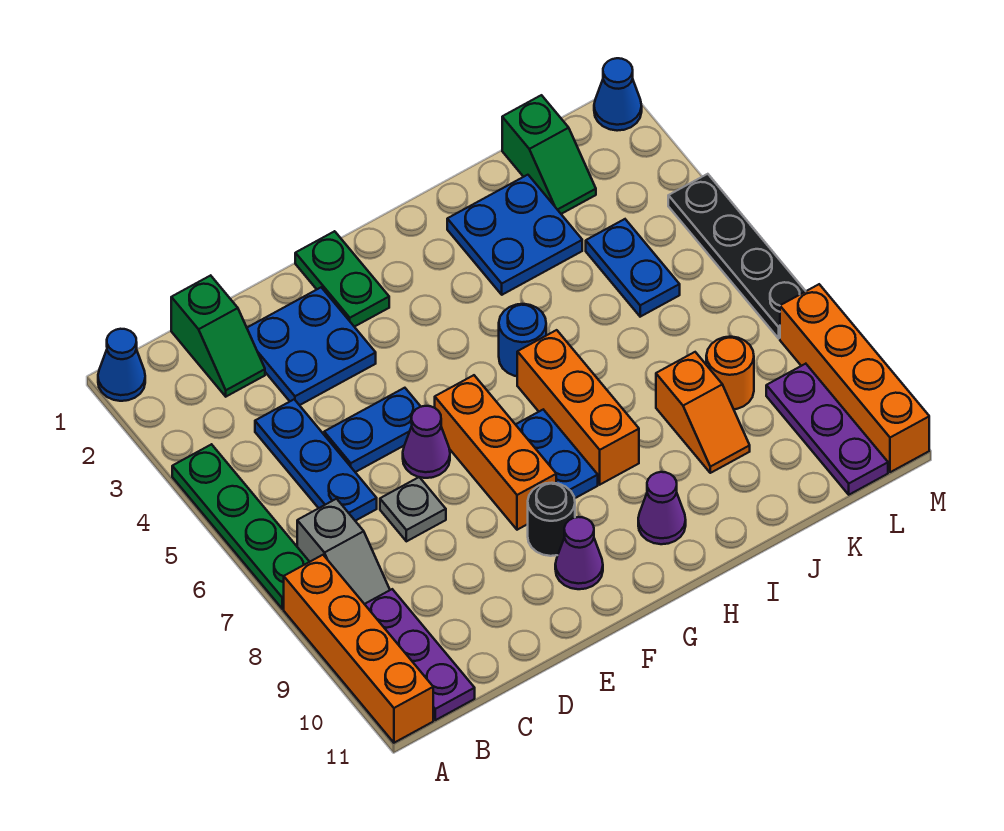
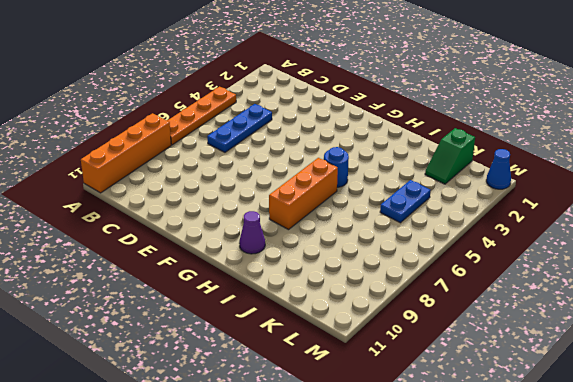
orange 1x4 plate [167,87,236,145] -> green 1x4 plate [172,444,309,609]
none -> blue 1x1 cone [98,329,145,401]
none -> grey 1x2 slope [297,499,390,604]
none -> purple 1x3 plate [365,589,475,720]

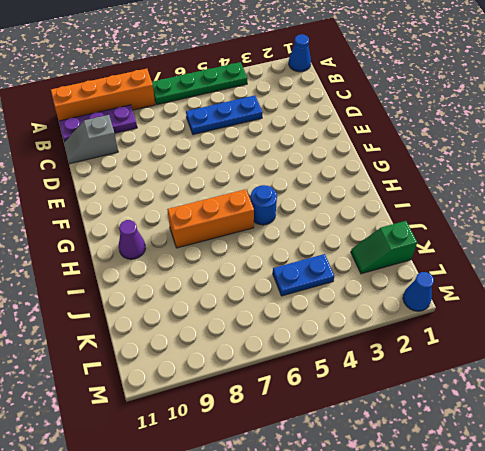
grey 1x2 slope [64,115,118,164] -> grey 1x2 slope moved to [297,499,390,604]
none -> green 1x2 slope [171,275,265,397]
none -> blue 2x2 plate [247,287,376,405]
none -> blue 1x2 plate [324,388,421,472]

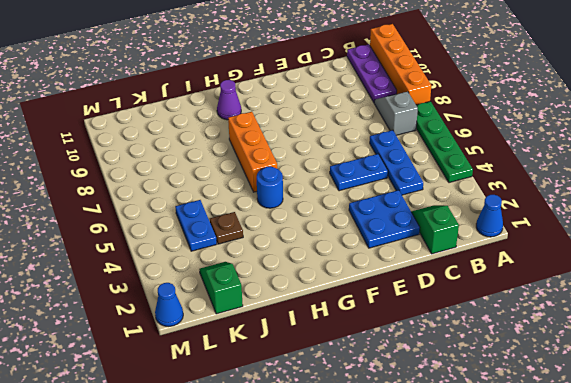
brown 1x1 plate [210,212,243,244] -> none
none -> grey 1x1 plate [380,477,446,541]
none -> purple 1x1 cone [403,406,450,478]
none -> green 1x2 plate [295,231,389,327]

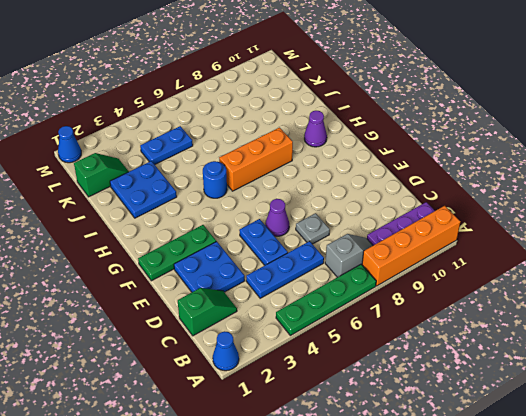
green 1x3 plate [138,225,216,281] -> green 1x2 plate [295,231,389,327]
none -> orange 1x3 brick [435,375,556,530]
none -> black 1x1 round brick [528,483,575,556]
none -> purple 1x1 cone [555,517,603,589]

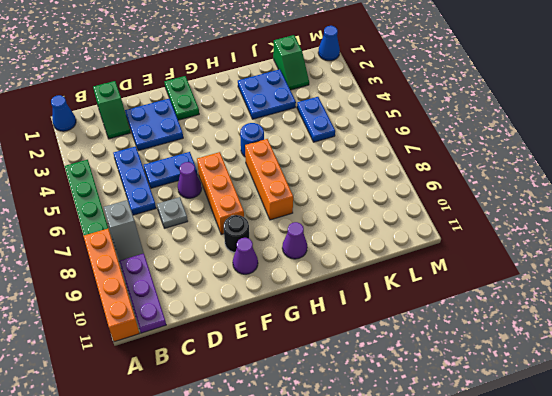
none -> blue 1x2 plate [515,410,598,499]
none -> orange 1x2 slope [656,352,750,473]
none -> orange 1x1 round brick [706,337,754,409]

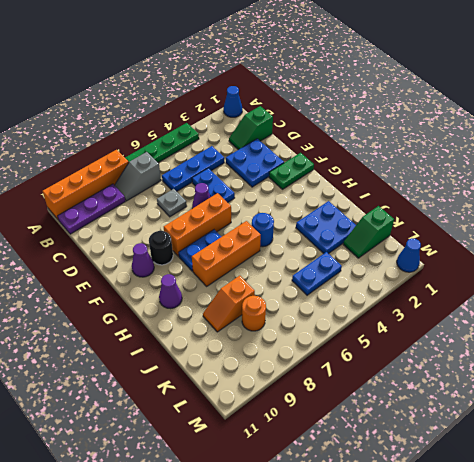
none -> purple 1x3 plate [766,364,888,495]
none -> black 1x4 plate [668,174,806,338]
none -> orange 1x4 brick [780,284,929,472]

